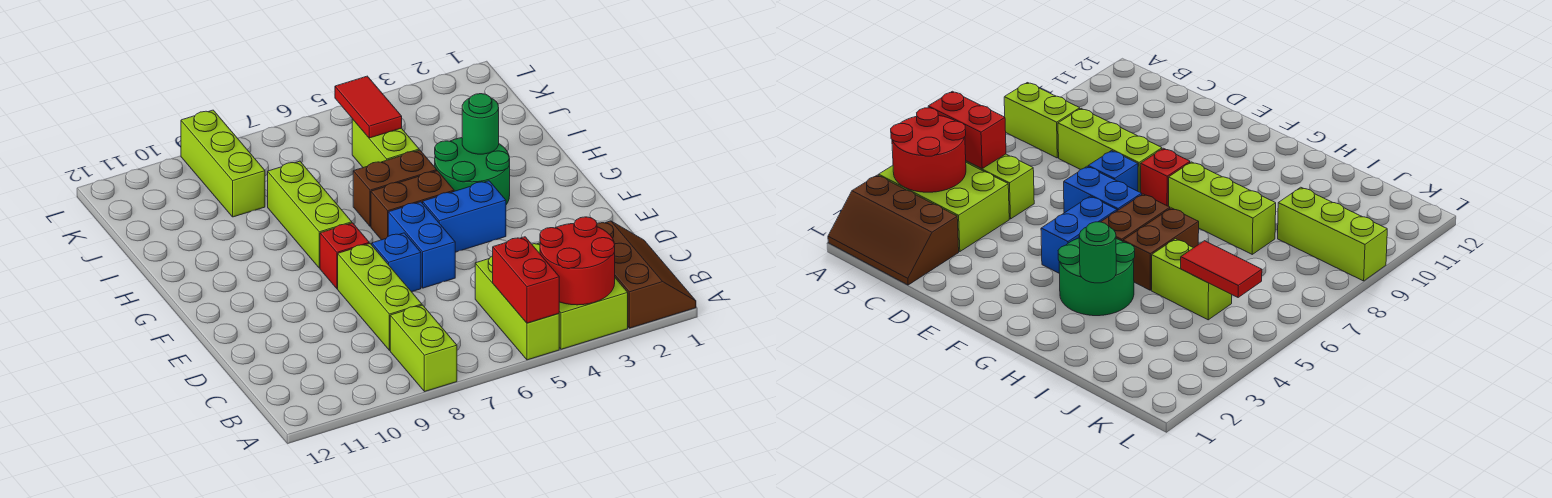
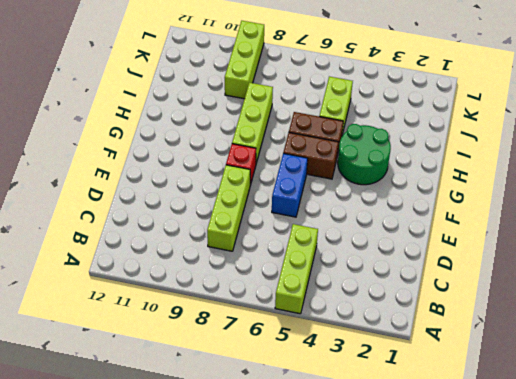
none -> brown 2x3 slope [597,221,696,328]
none -> lime 2x3 brick [532,243,628,349]
none -> lime 1x2 brick [390,305,457,392]

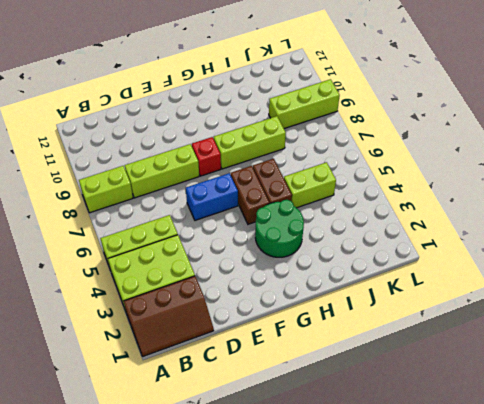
none -> blue 1x1 brick [372,233,421,292]
none -> blue 1x2 brick [423,181,506,252]
none -> red 2x2 round brick [540,217,615,305]

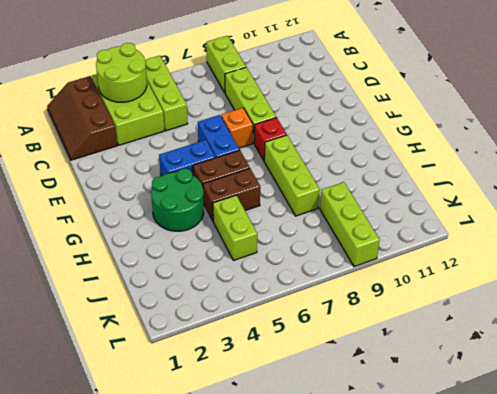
lime 2x2 round brick [96,43,147,102] -> red 2x2 round brick [540,217,615,305]
orange 1x1 brick [221,108,253,148] -> blue 1x1 brick [372,233,421,292]
none -> red 1x2 brick [493,237,559,323]
none -> green 1x1 round brick [462,94,499,154]
none -> red 1x2 tile [335,76,402,138]

